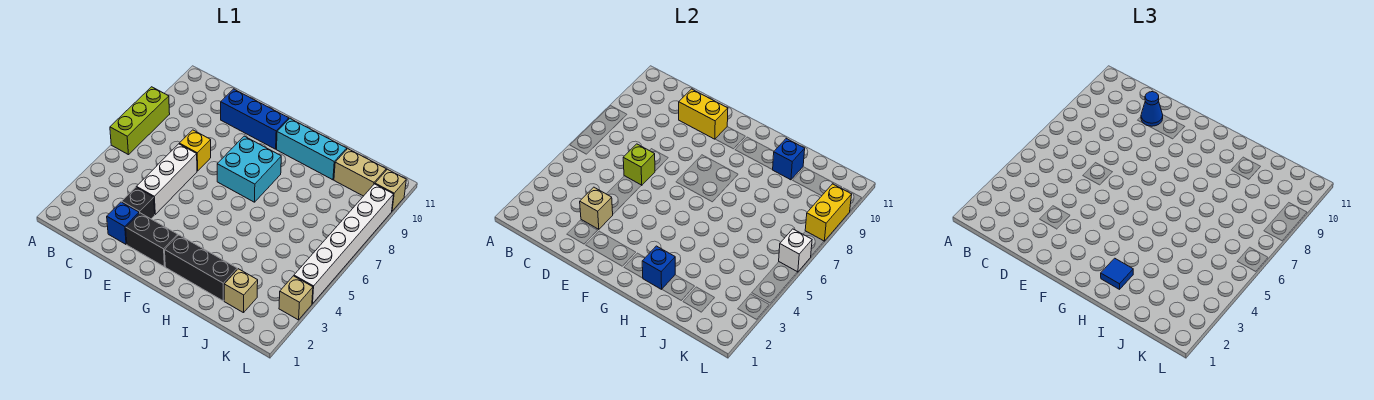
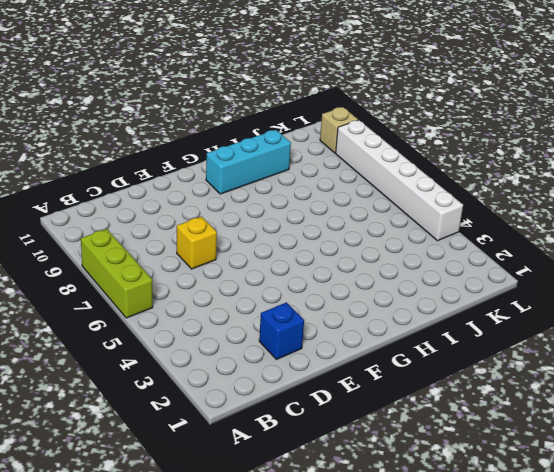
none -> black 1x1 brick [122,187,155,219]
none -> white 1x3 brick [137,144,197,214]
none -> blue 1x3 brick [221,89,289,149]

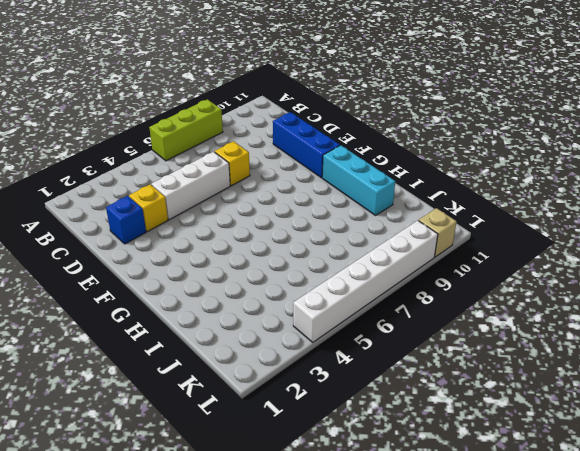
yellow 1x1 brick [129,184,168,232] -> black 1x1 brick [122,187,155,219]
none -> black 1x2 brick [126,213,178,267]
none -> cyan 2x2 brick [217,136,281,202]
none -> black 1x3 brick [165,235,237,301]

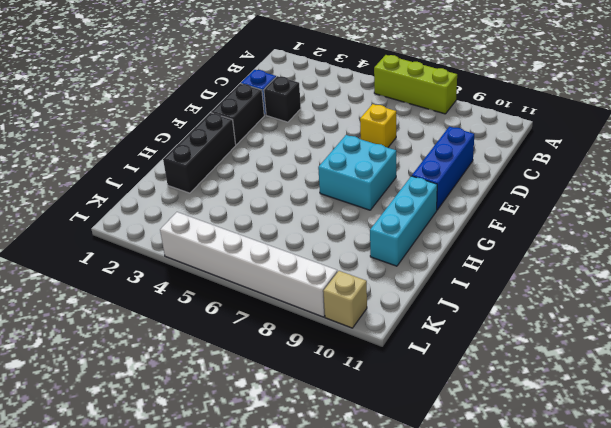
none -> white 1x3 brick [137,144,197,214]
none -> tan 1x1 brick [224,269,258,313]
none -> tan 1x2 brick [334,149,386,196]

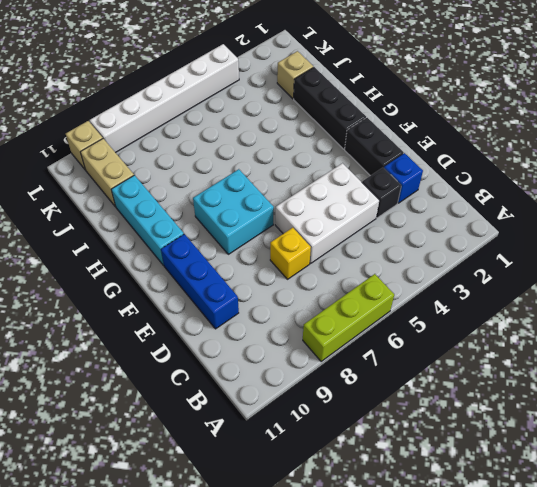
white 2x3 brick [275,163,379,263] -> white 1x3 brick [137,144,197,214]
none -> tan 1x1 brick [279,276,313,320]
none -> tan 1x1 brick [580,187,613,229]
none -> lime 1x1 brick [623,144,655,185]

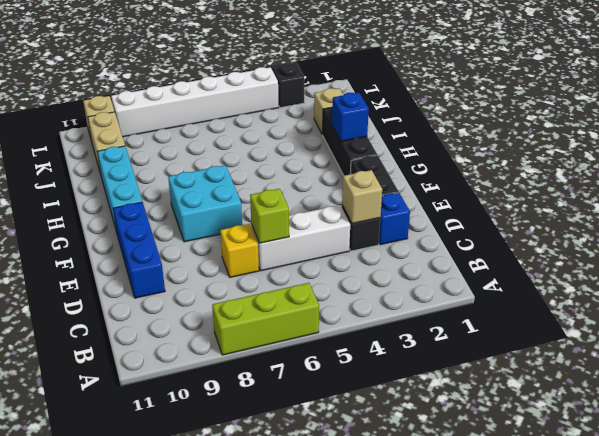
black 1x1 brick [272,63,304,108] -> tan 1x1 brick [279,276,313,320]
none -> yellow 1x2 brick [679,89,728,139]
none -> blue 1x1 brick [773,139,805,180]
none -> white 1x1 brick [779,229,812,272]

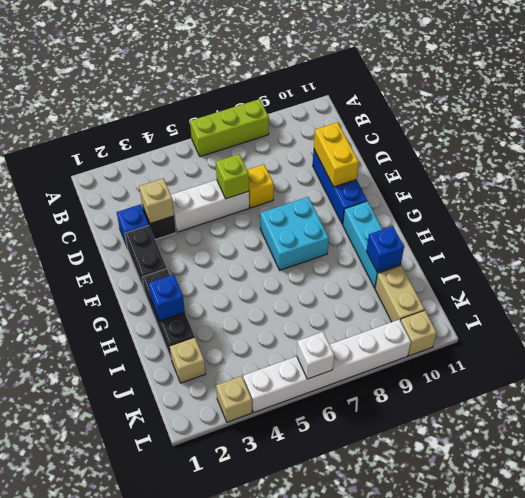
none -> yellow 1x2 brick [805,184,852,241]
none -> blue 1x1 cone [1141,92,1163,126]
none -> blue 1x1 tile [1101,258,1133,289]

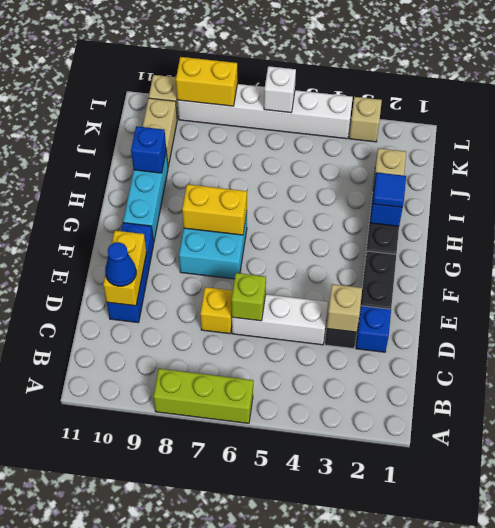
yellow 1x2 brick [182,184,247,235] -> none

